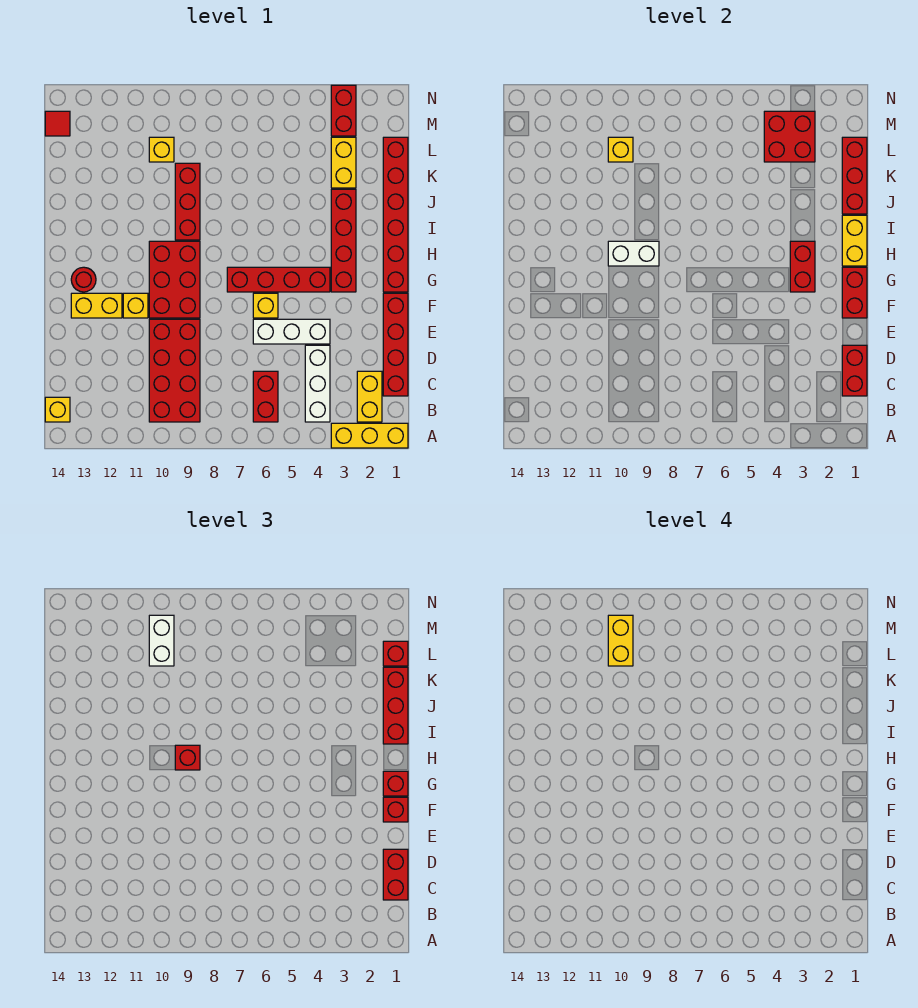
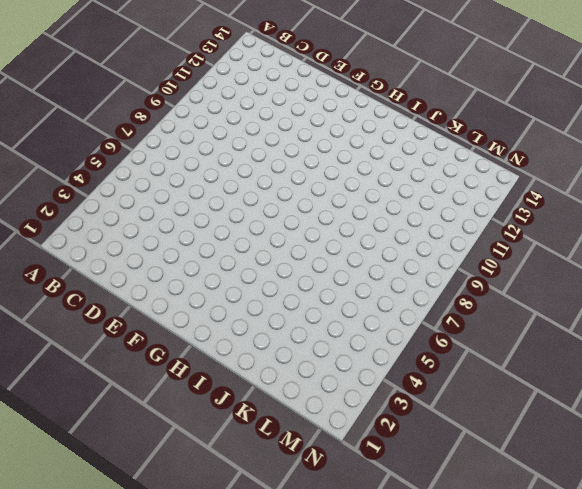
none -> yellow 1x3 brick [331,423,408,448]
none -> yellow 1x2 brick [357,371,382,422]
none -> white 1x3 brick [305,345,330,422]
none -> red 1x2 brick [253,371,278,422]

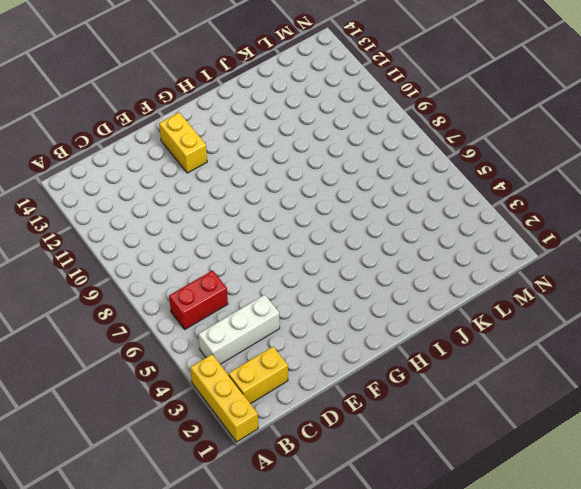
none -> red 2x4 brick [149,319,200,422]
none -> yellow 1x1 brick [45,397,70,422]
none -> red 1x4 brick [383,293,408,396]
none -> white 1x3 brick [253,319,330,344]

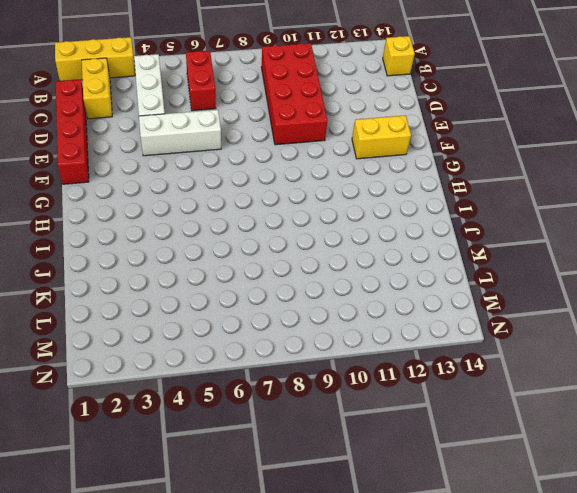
none -> yellow 1x1 brick [253,293,278,318]
none -> red 2x3 brick [149,241,200,318]
none -> yellow 1x1 brick [123,293,148,318]
none -> red 1x6 brick [383,137,408,292]

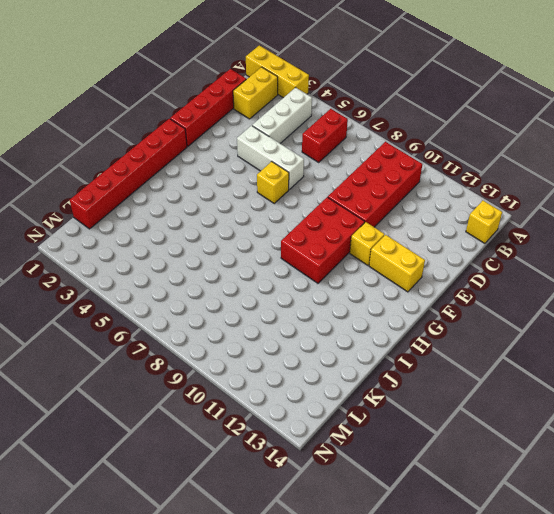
none -> red 1x4 brick [331,189,356,292]
none -> red 1x4 brick [227,267,330,292]
none -> red 1x1 round brick [71,267,96,292]
none -> red 1x3 brick [175,163,200,240]

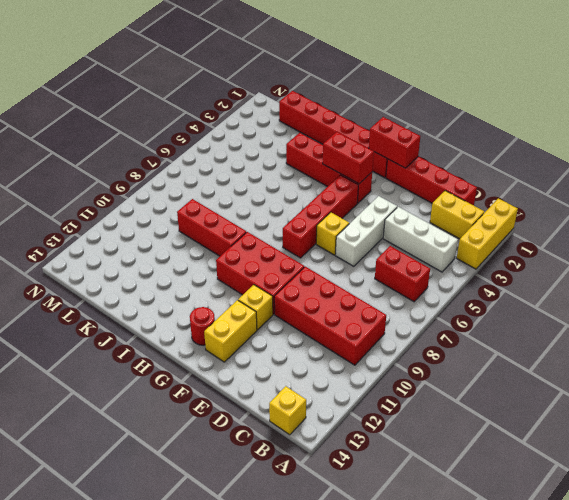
none -> yellow 1x2 brick [331,137,356,188]
none -> yellow 1x1 brick [149,137,174,162]
none -> red 1x2 brick [331,85,356,136]
none -> red 1x1 tile [45,111,70,136]

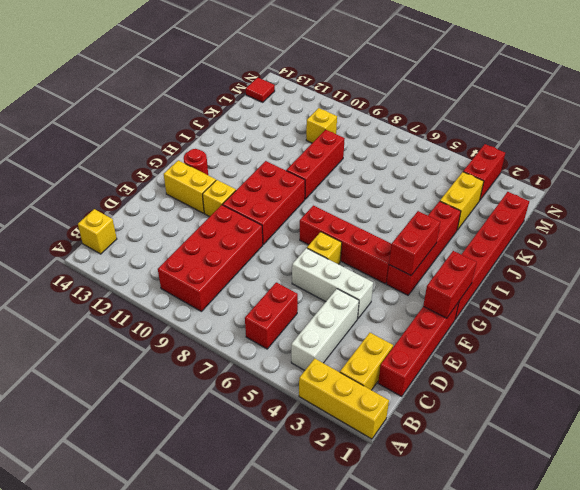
none -> red 1x2 brick [842,345,867,396]
none -> yellow 1x2 brick [842,215,867,266]
none -> white 1x2 brick [608,241,659,266]
none -> red 1x3 brick [842,137,867,214]

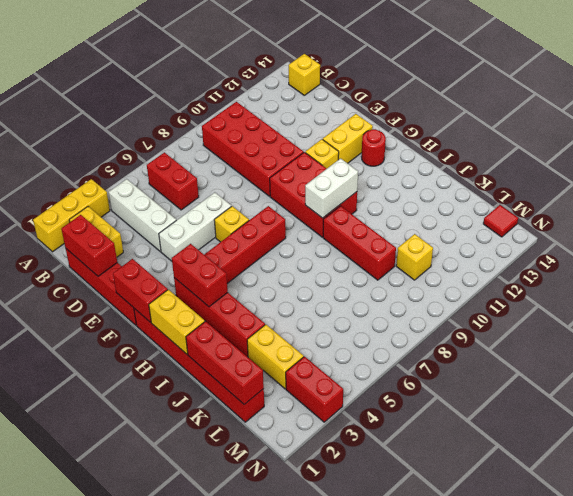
none -> red 2x2 brick [764,111,815,162]
none -> yellow 1x1 brick [608,137,633,162]
none -> red 1x2 brick [383,849,408,900]
none -> red 1x1 brick [383,797,408,822]

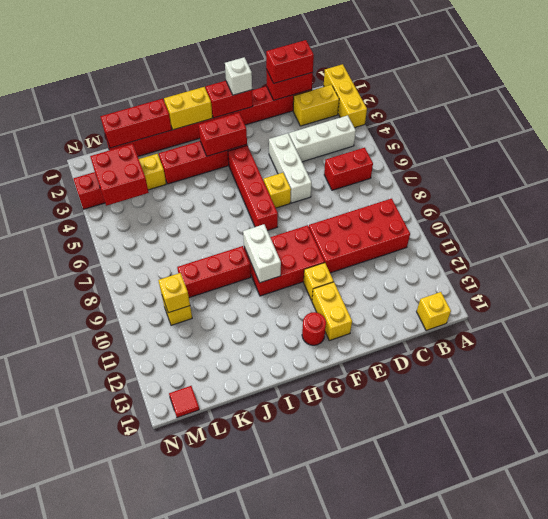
white 1x1 brick [225,57,252,95] -> red 1x1 brick [383,797,408,822]
none -> red 1x1 brick [383,771,408,796]
none -> red 1x1 brick [175,745,200,770]
none -> red 1x3 brick [383,667,408,744]
none -> red 1x1 brick [383,641,408,666]

